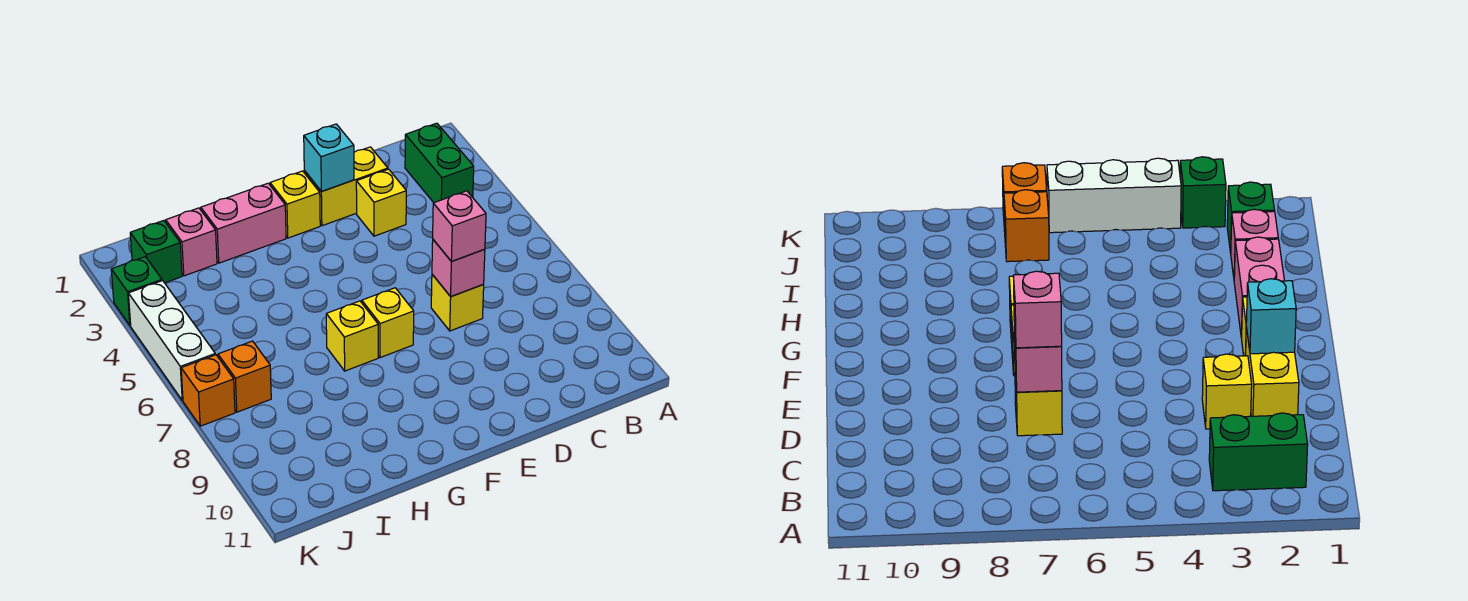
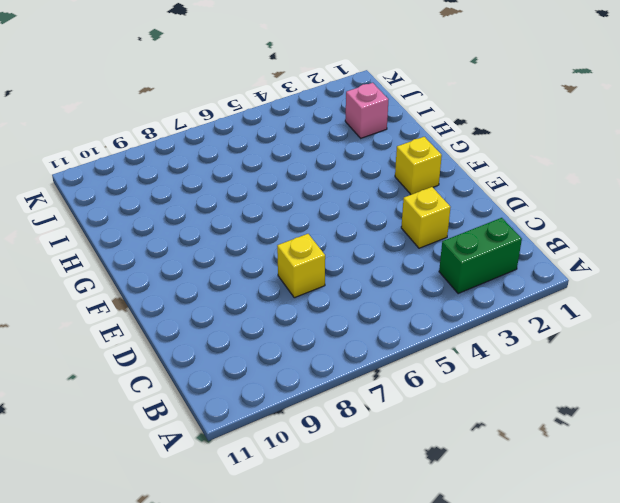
none -> yellow 1x2 brick [304,147,388,226]
none -> yellow 1x1 brick [362,288,414,358]
none -> pink 1x2 brick [201,183,286,263]

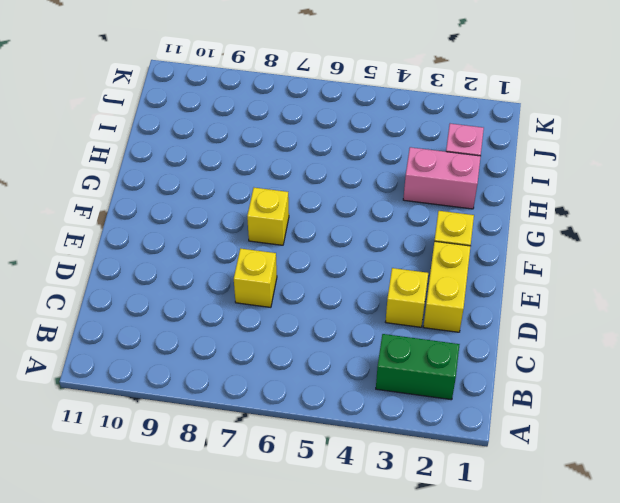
pink 1x2 brick [403,147,481,209] -> pink 1x2 brick turned to [201,183,286,263]
none -> yellow 1x1 brick [326,301,378,371]
none -> green 1x1 brick [130,220,182,283]
none -> orange 1x1 brick [218,341,271,412]

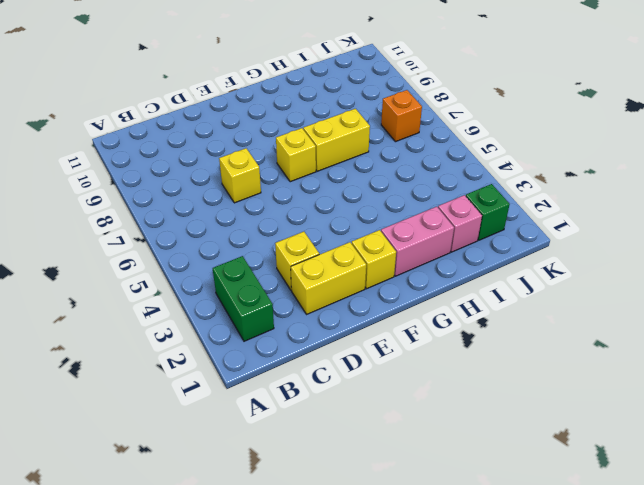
yellow 1x2 brick [303,109,370,171] -> yellow 1x1 brick [326,301,378,371]
none -> green 1x1 brick [111,257,162,326]
none -> white 1x3 brick [128,281,215,400]
none -> orange 1x1 brick [181,355,235,426]

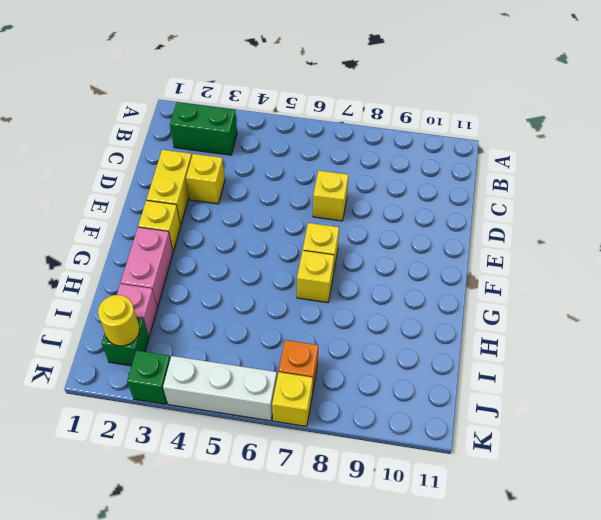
yellow 1x1 round brick [98,295,140,346] -> none
yellow 1x1 brick [272,372,313,426] -> orange 1x1 brick [181,355,235,426]
none -> pink 1x1 brick [432,240,485,297]
none -> cyan 1x1 brick [304,124,354,192]
none -> pink 1x1 brick [433,191,486,262]

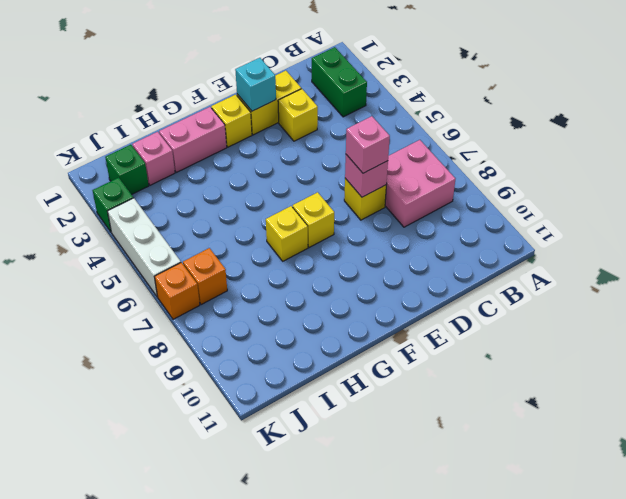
pink 2x2 brick [385,140,455,227] -> none

